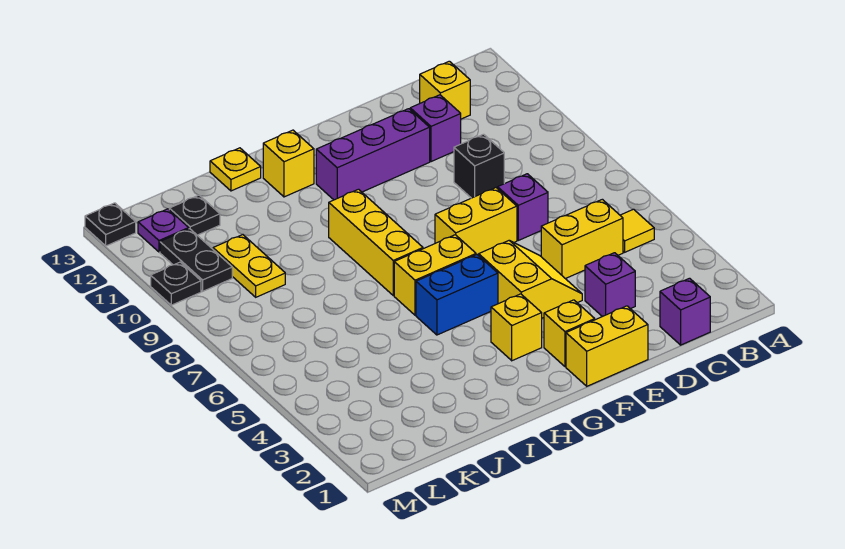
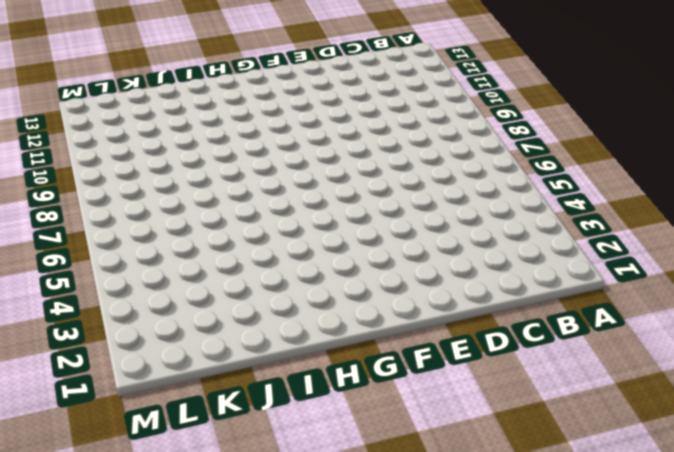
none -> yellow 1x1 tile [620,209,654,252]
none -> purple 1x1 brick [660,278,710,345]
none -> yellow 1x2 brick [541,199,623,279]

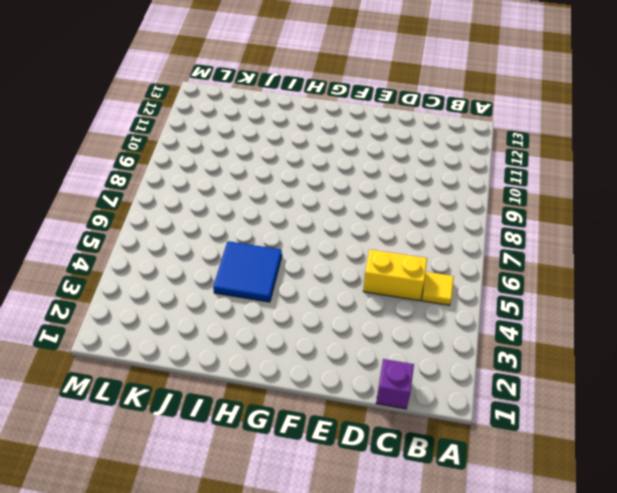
blue 2x2 tile [213,241,282,302] -> blue 1x2 brick [416,255,498,335]
none -> yellow 1x1 brick [420,61,470,119]
none -> purple 1x1 brick [585,253,635,317]
none -> purple 1x1 brick [498,174,548,240]

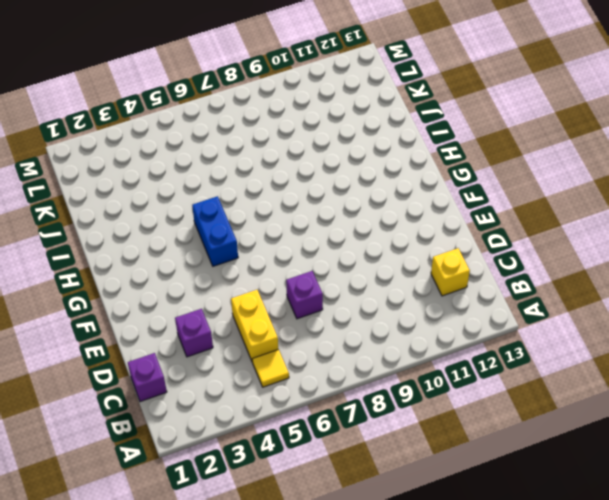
none -> black 1x1 brick [454,134,504,198]
none -> purple 1x1 brick [410,95,461,162]
none -> yellow 1x2 brick [566,306,648,386]

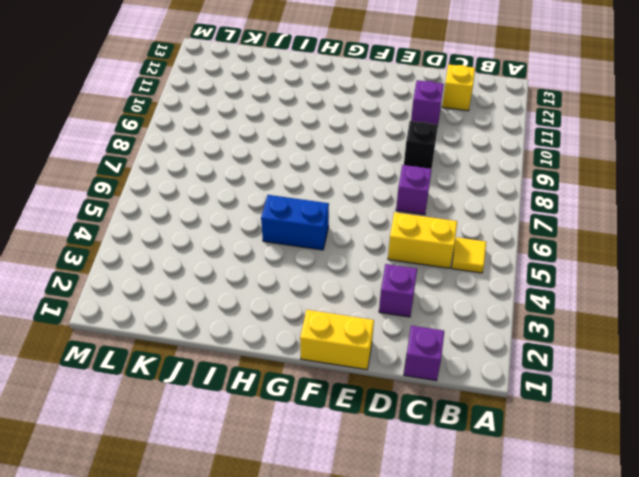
none -> yellow 2x2 slope [479,241,582,318]
none -> yellow 1x2 brick [435,188,517,256]
none -> purple 1x3 brick [316,109,430,200]

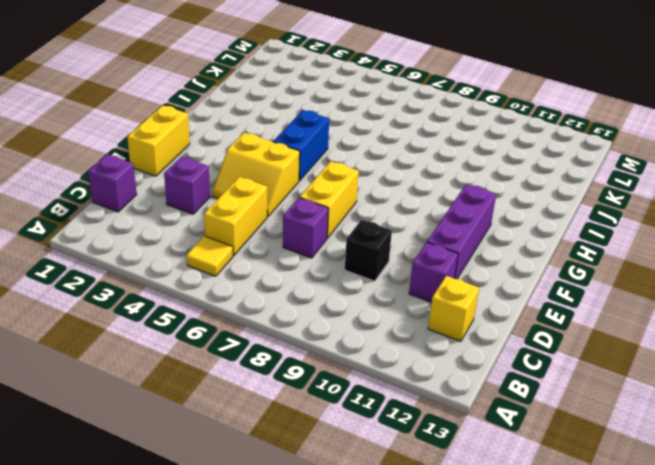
none -> yellow 1x1 brick [544,300,595,367]
none -> yellow 1x1 brick [491,294,542,361]
none -> yellow 1x2 brick [394,235,476,315]

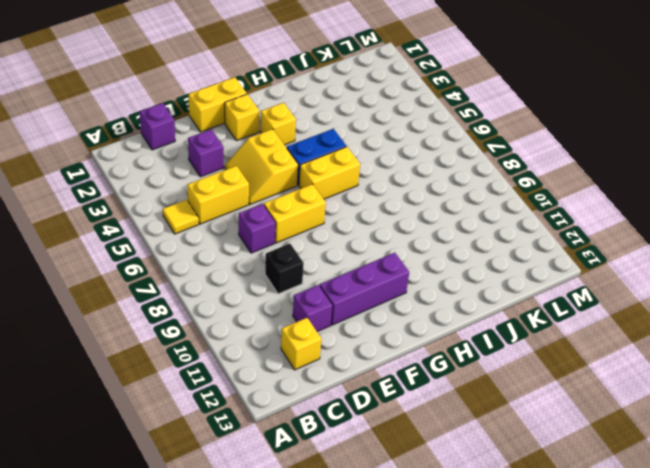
none -> yellow 1x3 brick [329,189,423,295]
none -> yellow 1x1 brick [263,130,314,197]
none -> yellow 1x1 plate [210,148,261,191]

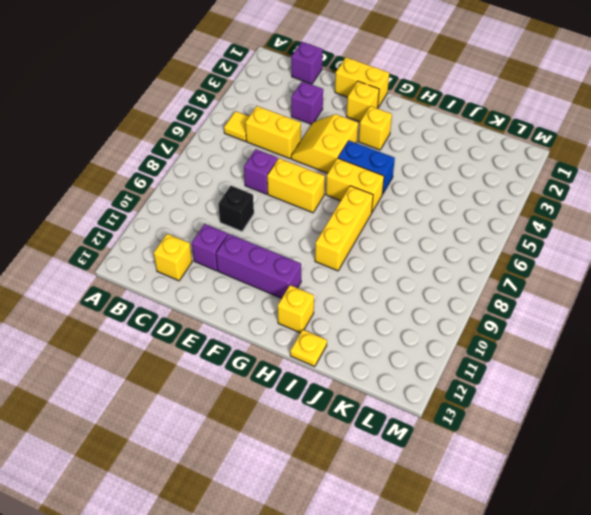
none -> yellow 1x2 plate [213,235,285,297]
none -> black 1x1 plate [169,195,220,235]
none -> black 1x2 plate [160,229,232,291]

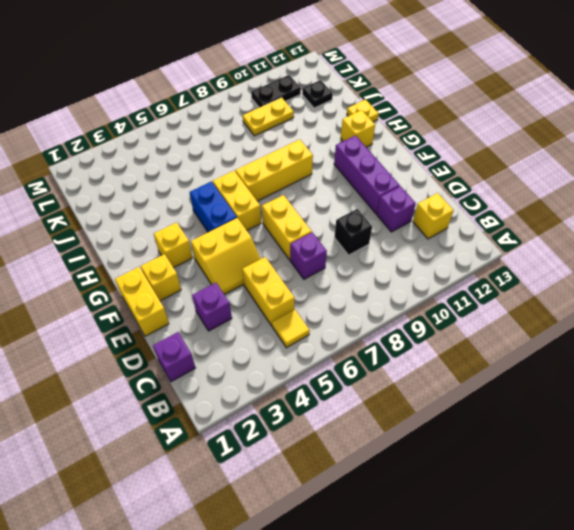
none -> purple 1x1 plate [138,209,189,252]
none -> black 1x1 plate [151,262,201,305]
none -> black 1x1 plate [85,203,136,246]

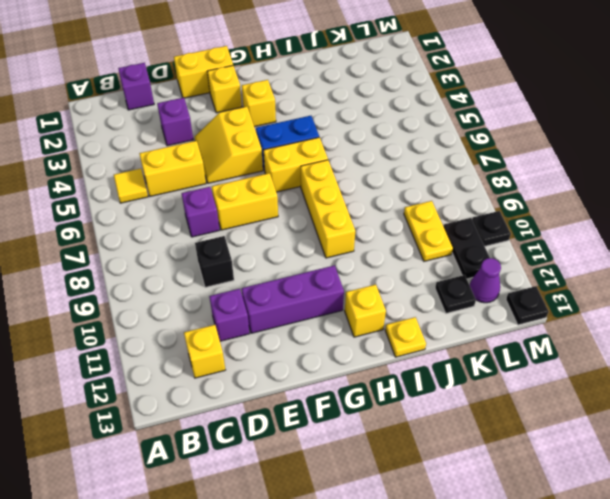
purple 1x1 cone [470,258,501,303] -> purple 1x1 plate [138,209,189,252]

